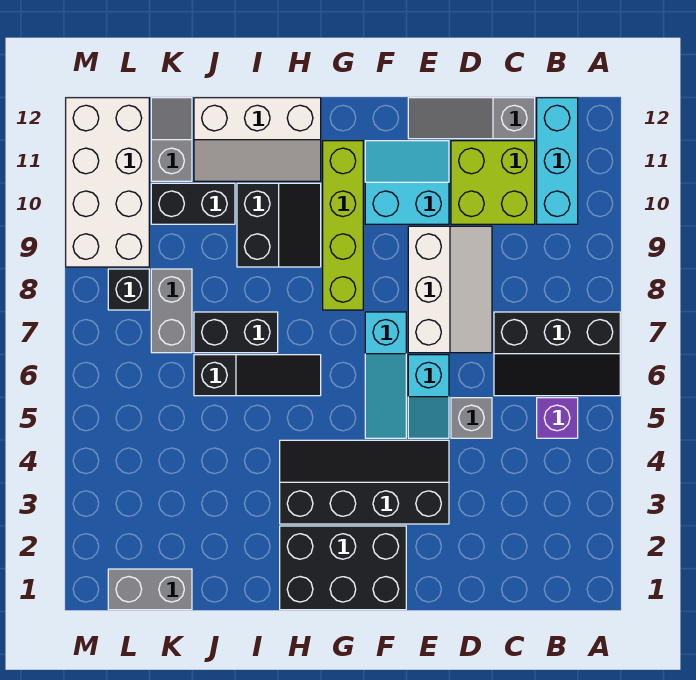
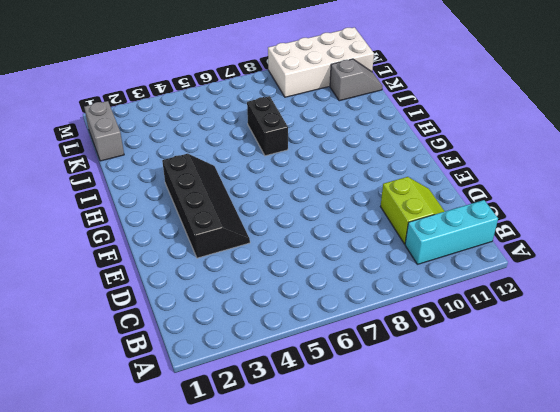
lime 2x2 slope [381,177,445,244] -> lime 2x2 brick [451,141,535,224]
none -> black 2x3 slope [494,312,620,396]
none -> purple 1x1 brick [537,398,578,438]
none -> grey 1x3 slope [408,98,535,139]

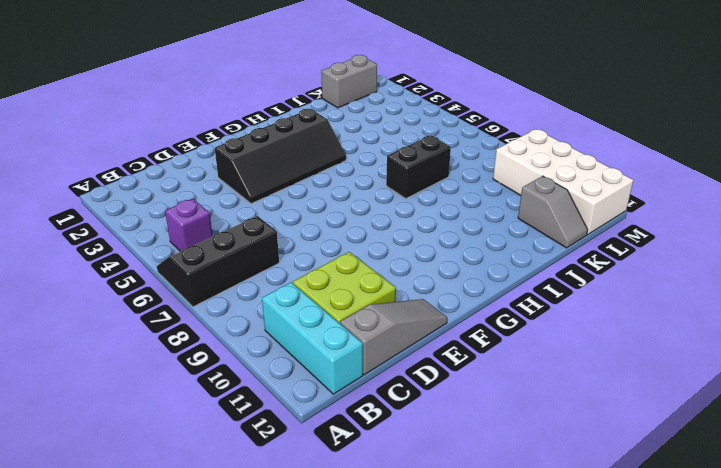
none -> grey 1x1 brick [451,398,492,438]
none -> white 2x3 slope [408,226,492,353]
none -> cyan 1x2 slope [408,355,449,438]

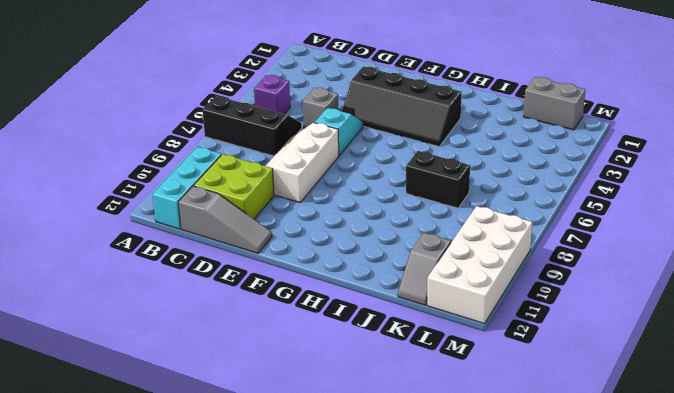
none -> cyan 2x2 slope [365,141,449,224]
none -> black 2x3 brick [280,526,406,610]
none -> cyan 1x3 slope [365,312,406,438]

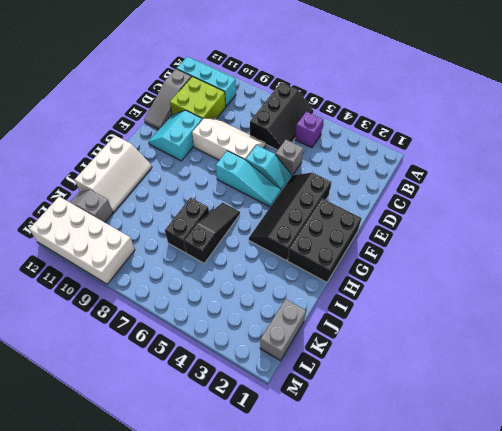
none -> lime 1x4 brick [323,141,363,310]
none -> black 2x2 slope [237,183,321,267]
none -> black 1x2 brick [151,183,235,224]

